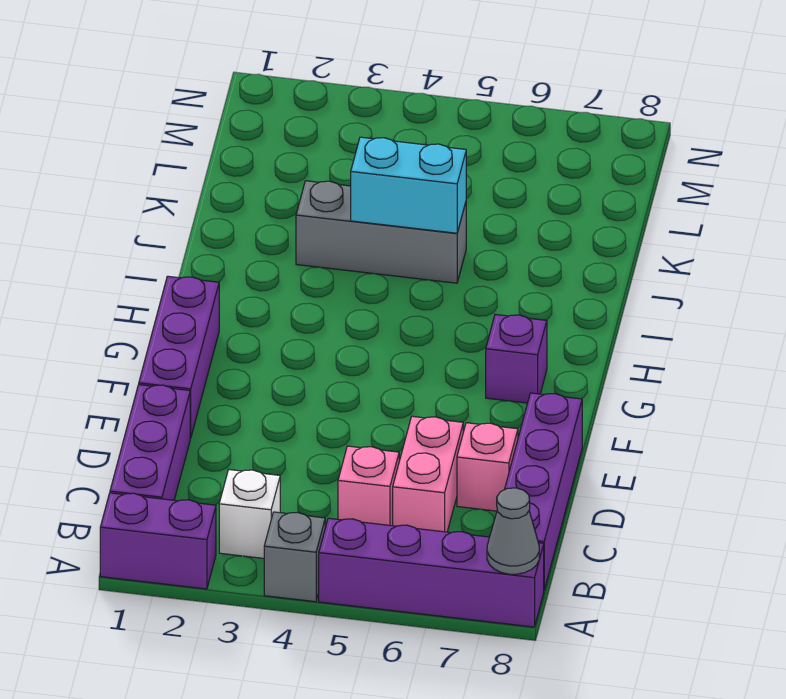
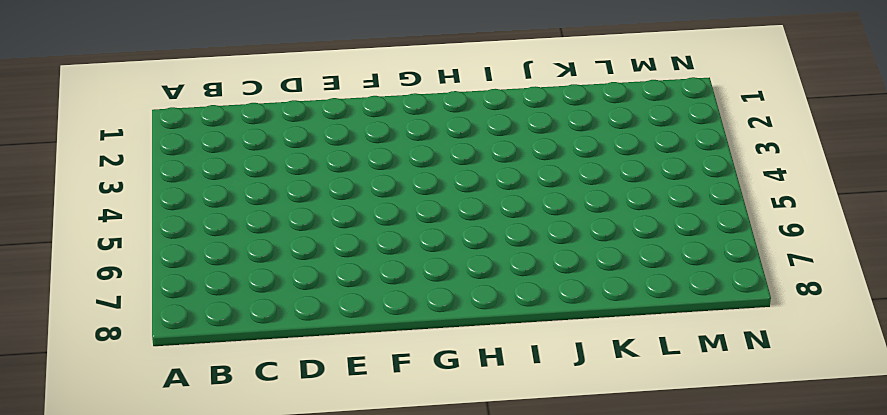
none -> purple 1x2 brick [100,493,216,589]
none -> grey 1x1 brick [264,512,325,602]
none -> purple 1x4 brick [319,518,544,627]

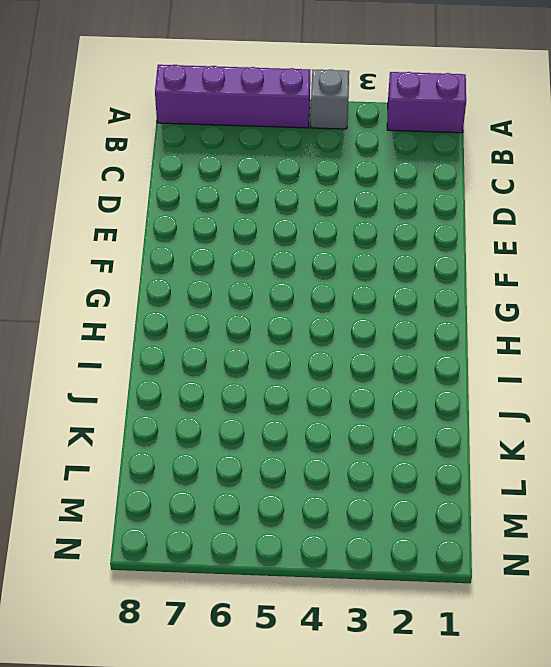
none -> purple 1x3 brick [110,385,190,500]
none -> white 1x1 brick [219,470,280,558]
none -> purple 1x4 brick [505,393,582,590]

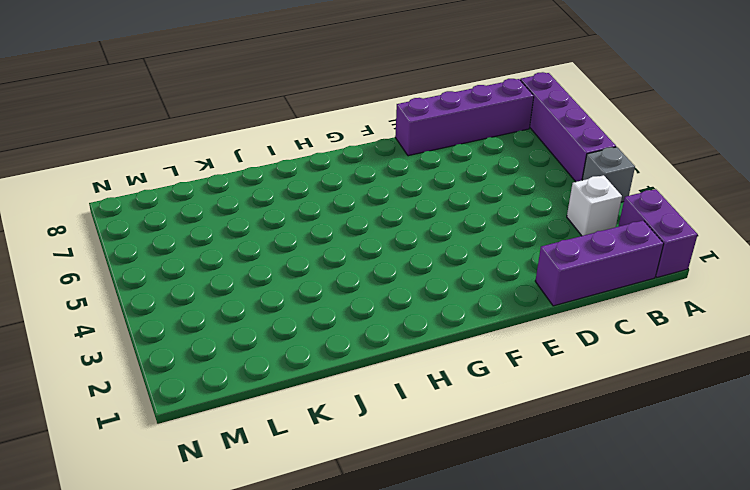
none -> pink 1x1 brick [338,446,399,526]
none -> pink 1x2 brick [393,416,463,532]
none -> pink 1x1 brick [457,423,518,511]

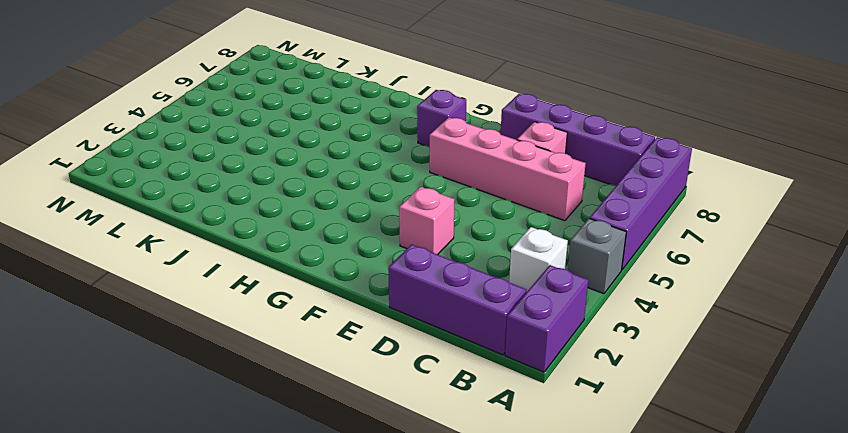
pink 1x4 brick [430,118,586,221] -> pink 1x2 brick [393,416,463,532]
pink 1x1 brick [399,187,455,255] -> pink 1x1 brick moved to [338,446,399,526]
none -> purple 1x3 brick [139,276,219,438]
none -> grey 1x3 brick [296,181,466,283]
none -> grey 1x1 cone [487,488,539,574]

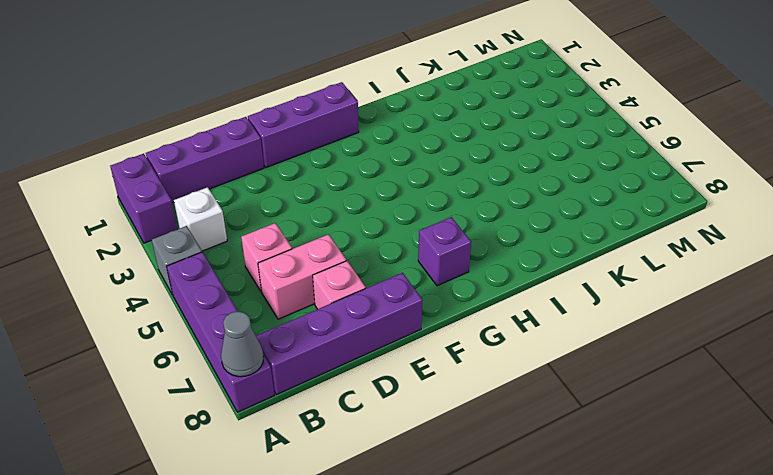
none -> grey 1x3 brick [296,181,466,283]
none -> cyan 1x2 brick [351,137,466,233]

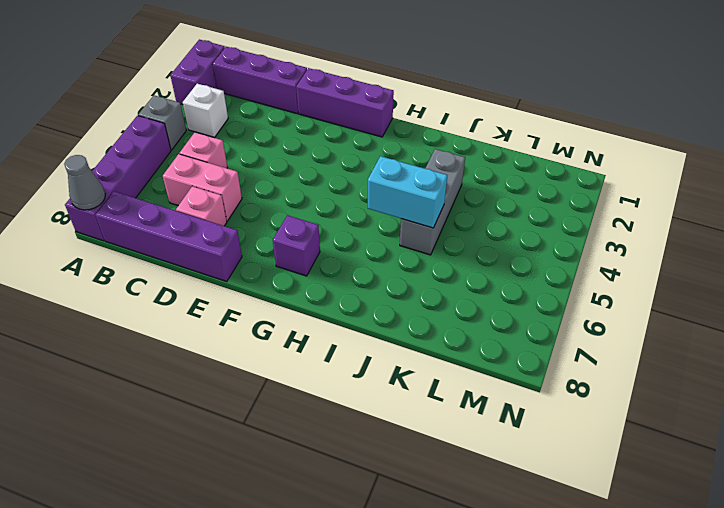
cyan 1x2 brick [368,156,447,228] -> cyan 1x2 brick turned to [351,137,466,233]

